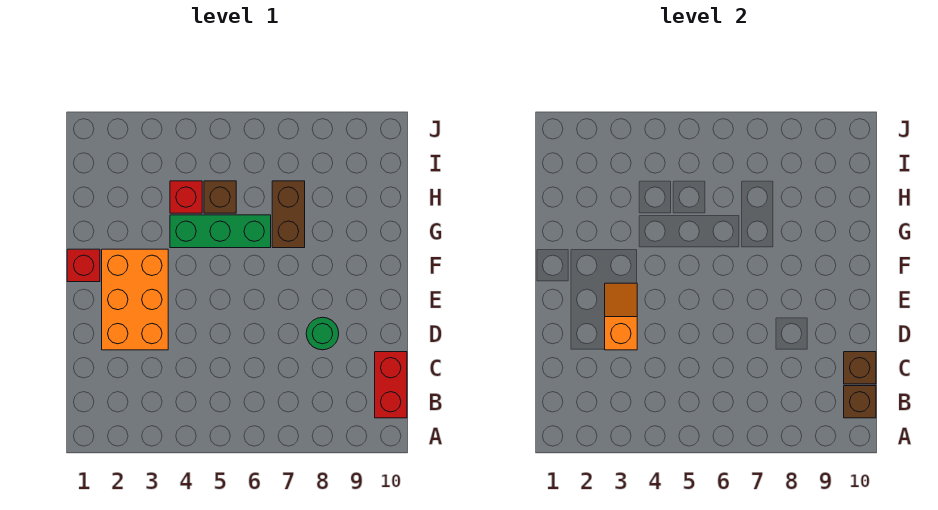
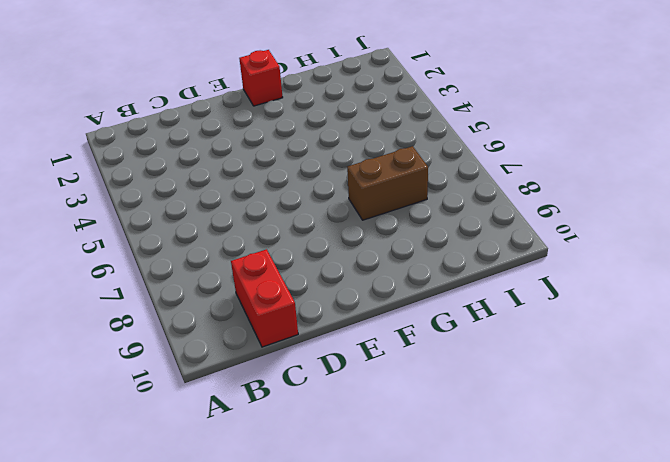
red 1x2 brick [231,249,298,347] -> red 1x2 brick turned to [375,352,407,418]
none -> orange 2x3 brick [102,249,168,350]
none -> green 1x1 round brick [306,317,339,350]

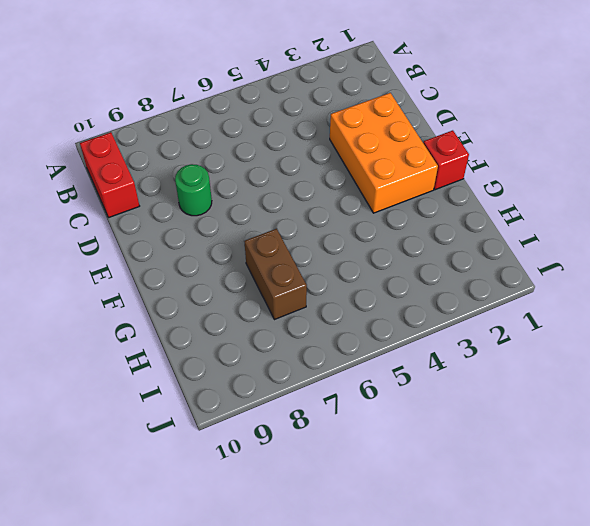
none -> green 1x3 brick [170,215,271,248]
none -> red 1x1 brick [170,181,202,213]

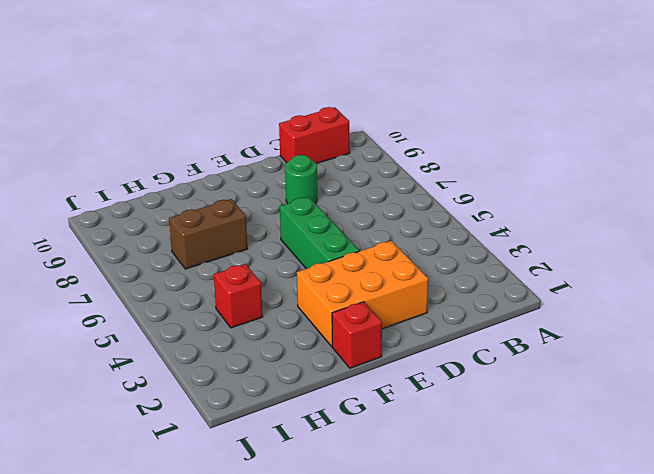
green 1x3 brick [280,197,359,269] -> green 1x3 brick moved to [170,215,271,248]
none -> brown 1x1 brick [204,181,236,213]
none -> brown 1x1 brick [844,386,876,418]

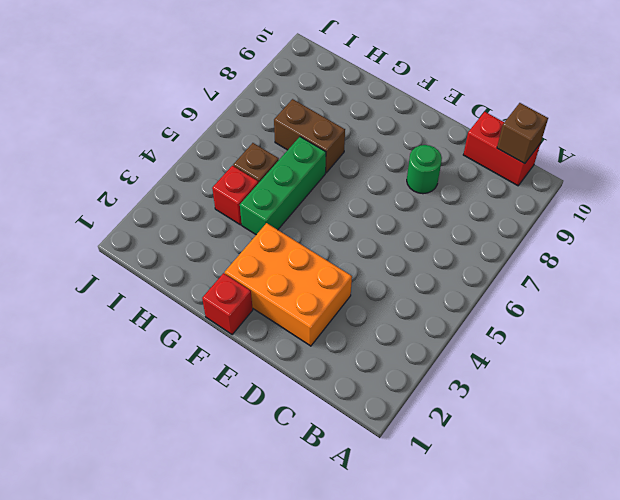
none -> brown 1x1 brick [844,352,876,384]
none -> orange 1x2 slope [605,283,637,350]

